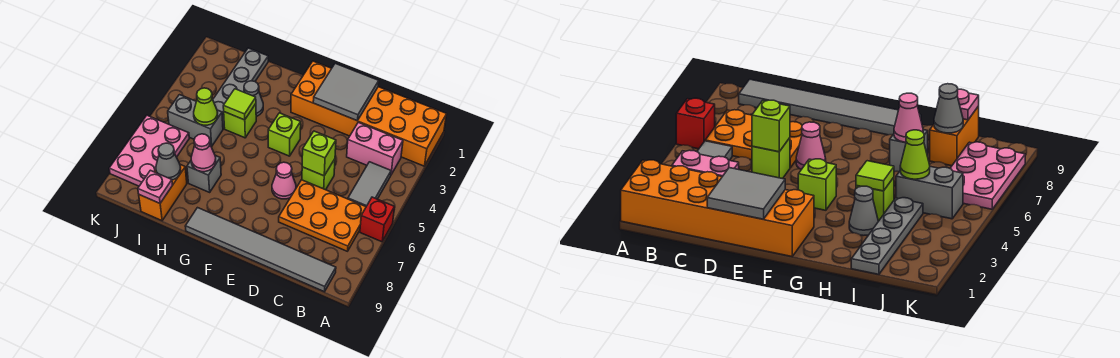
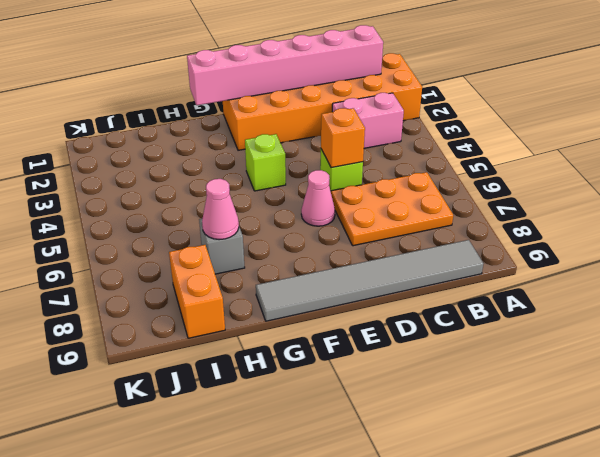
pink 1x6 brick [187,25,383,105] -> grey 2x2 tile [313,64,379,121]
orange 1x1 brick [321,108,365,168] -> lime 1x1 brick [302,131,336,176]
none -> red 1x1 brick [360,197,395,242]
none -> grey 1x2 tile [348,162,391,206]
none -> grey 1x1 cone [244,81,263,116]

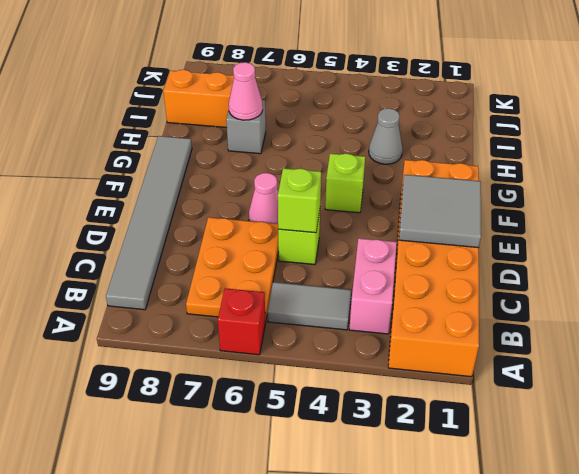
none -> lime 1x1 brick [224,104,256,138]
none -> grey 1x4 plate [213,48,268,129]
none -> grey 1x2 brick [168,95,223,147]

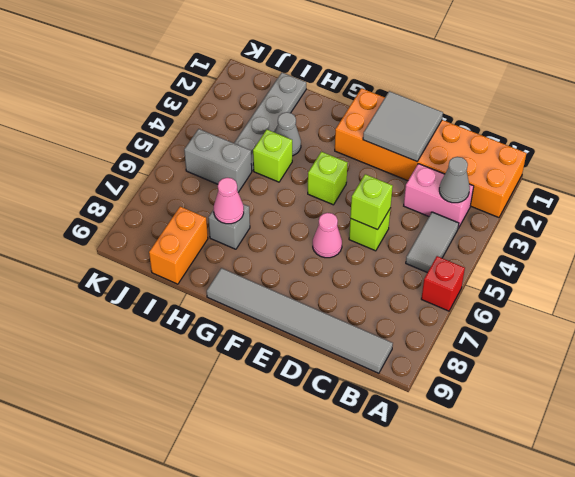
grey 1x1 cone [439,157,470,203] -> grey 1x1 cone moved to [156,143,181,180]
none -> orange 2x3 plate [279,180,366,251]
none -> pink 2x3 plate [109,115,189,186]
none -> lime 1x1 tile [223,89,256,120]

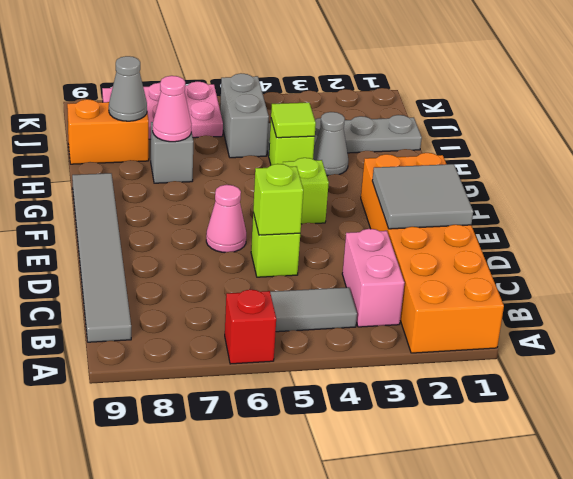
none -> orange 2x3 plate [279,180,366,251]
none -> lime 1x1 cone [194,88,218,125]
none -> pink 1x1 plate [138,170,172,203]

